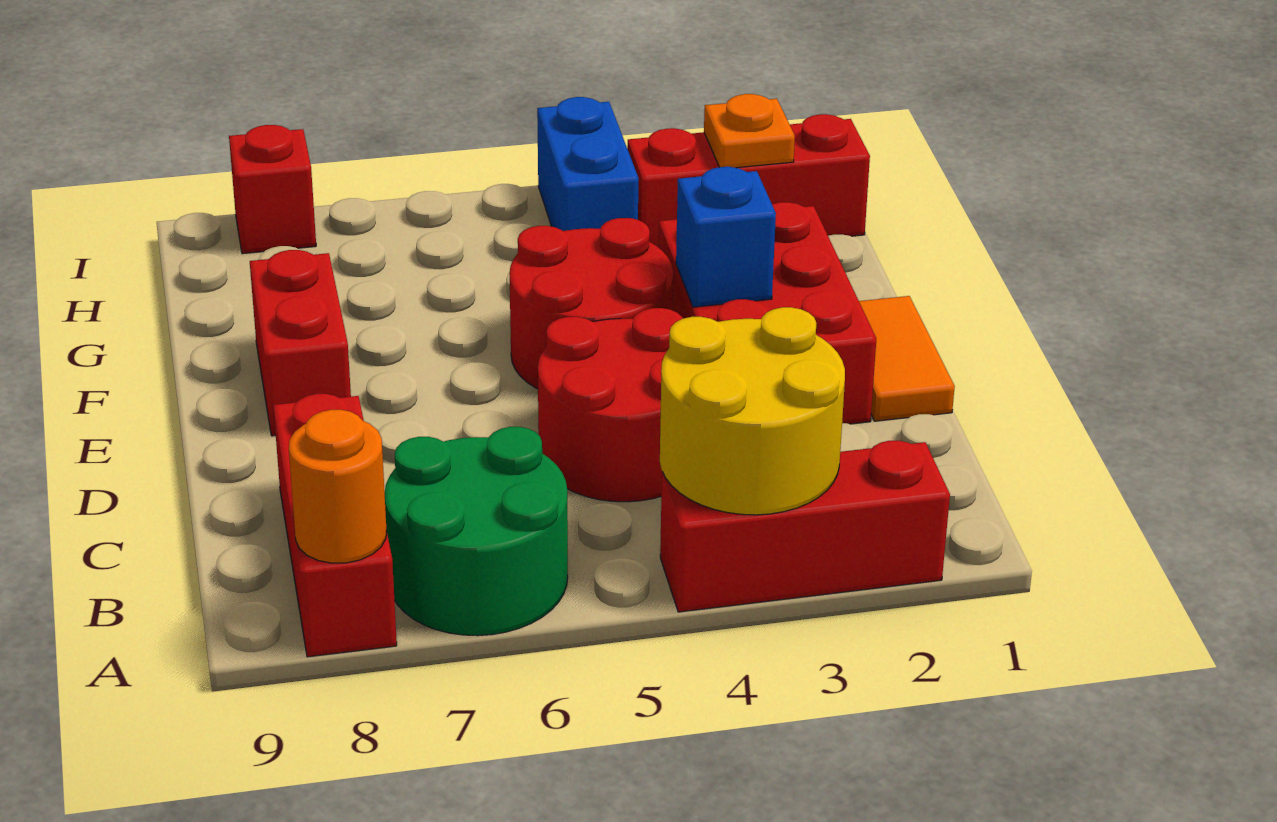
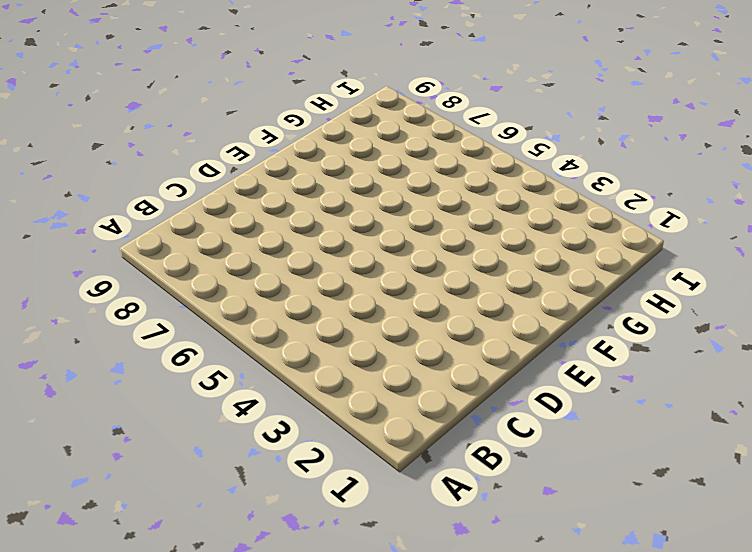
none -> red 1x3 brick [660,441,950,612]
none -> green 2x2 round brick [385,427,568,636]
none -> red 1x3 brick [273,394,397,657]

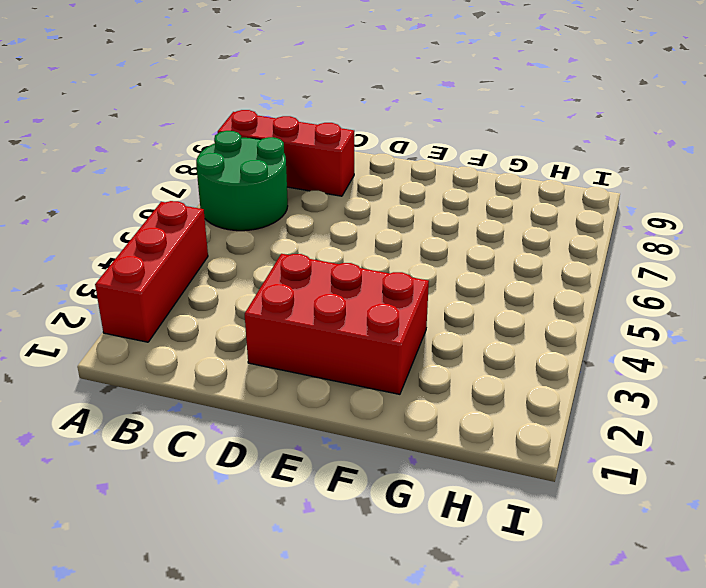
none -> red 2x2 round brick [538,308,683,502]
none -> orange 1x2 tile [859,296,955,421]
none -> red 2x2 round brick [509,218,673,389]

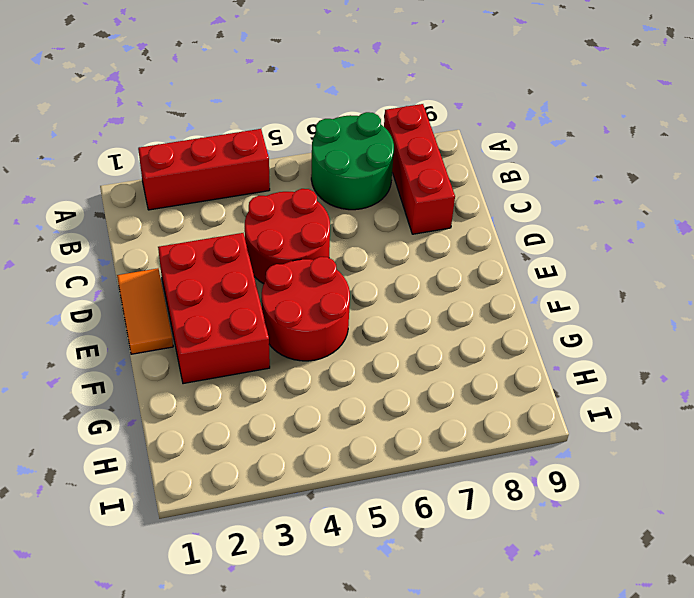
none -> red 1x2 brick [250,250,351,436]
none -> red 1x3 brick [627,114,870,248]
none -> blue 1x2 brick [537,97,638,231]

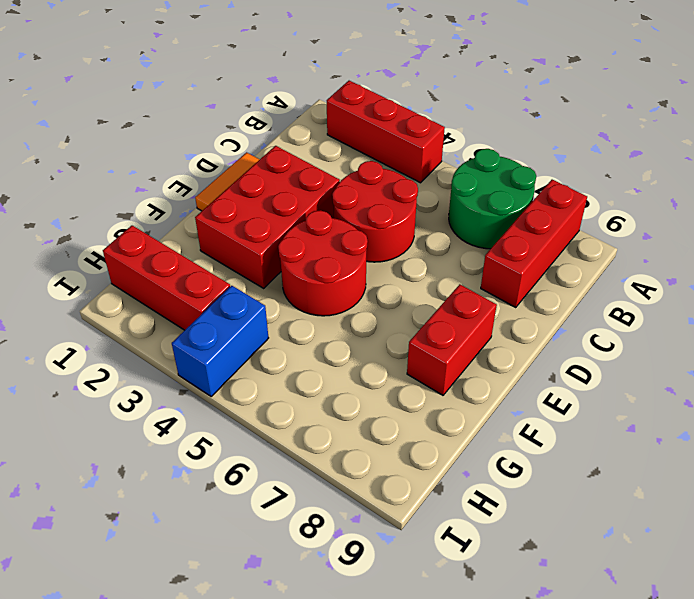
none -> red 1x1 brick [229,125,316,254]
none -> yellow 2x2 round brick [660,307,845,515]
none -> orange 1x1 round brick [289,410,386,563]

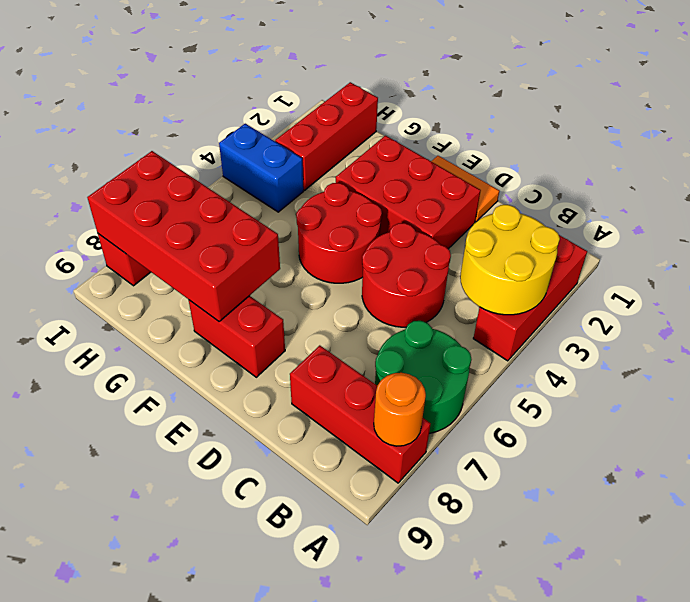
red 2x4 brick [87,151,280,321] -> none
none -> blue 1x1 brick [676,167,776,307]
none -> orange 1x1 plate [704,94,795,168]

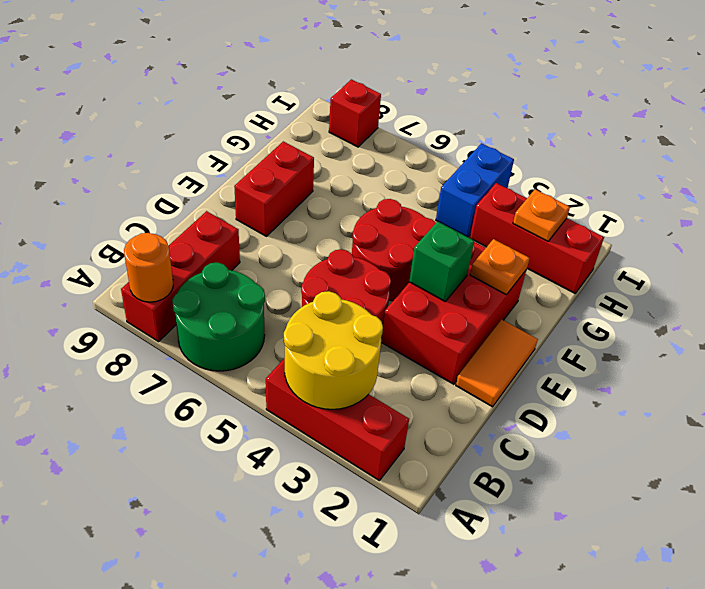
green 1x1 brick [409,221,474,301] -> blue 1x1 brick [676,167,776,307]
orange 1x1 plate [470,239,530,295] -> none

